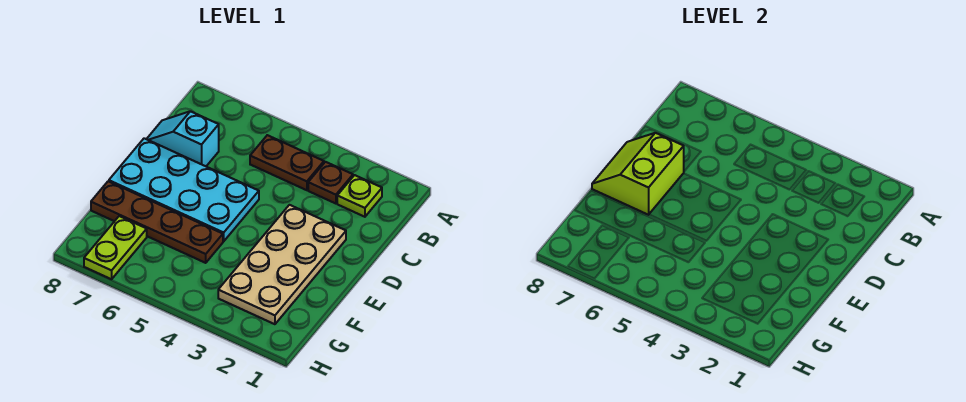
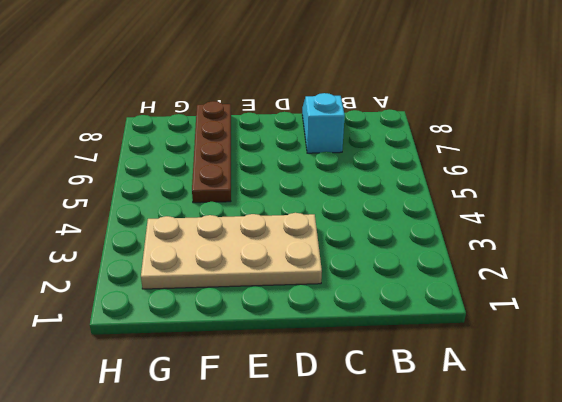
none -> lime 1x1 plate [337,175,382,217]
none -> brown 1x1 plate [308,162,353,204]

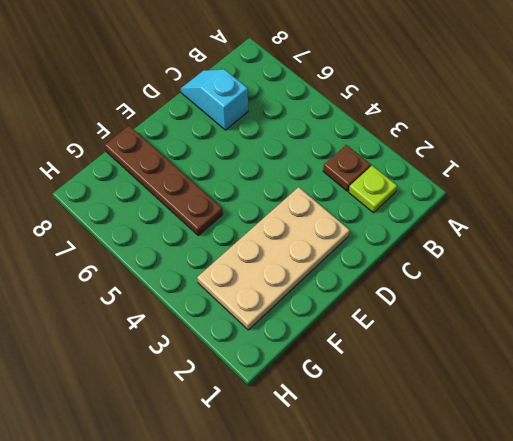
none -> brown 1x2 plate [250,135,324,190]
none -> cyan 2x4 plate [109,138,259,241]

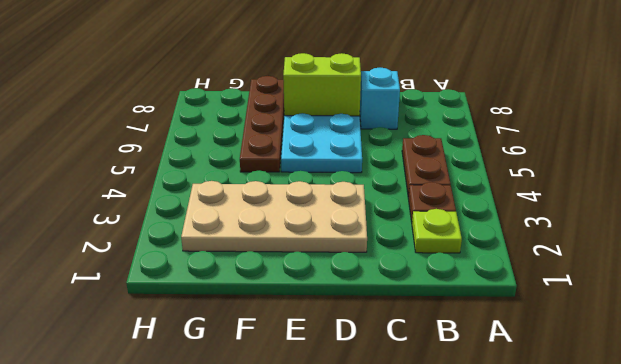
none -> lime 1x2 plate [84,216,147,279]

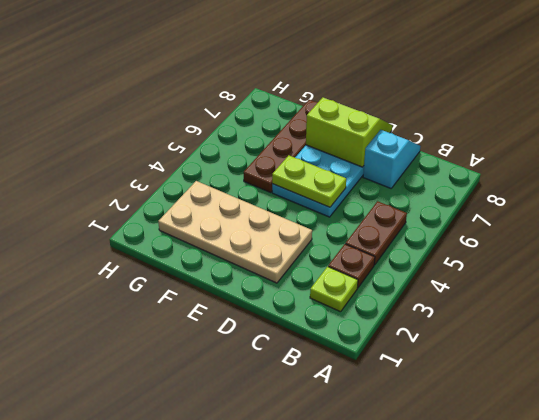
lime 1x2 plate [272,155,346,207] -> lime 1x2 plate moved to [84,216,147,279]

